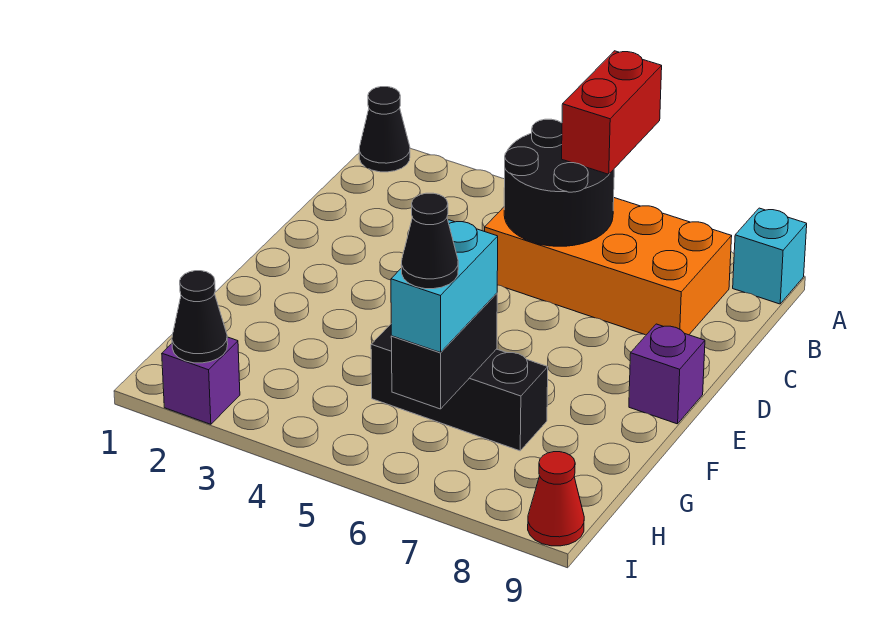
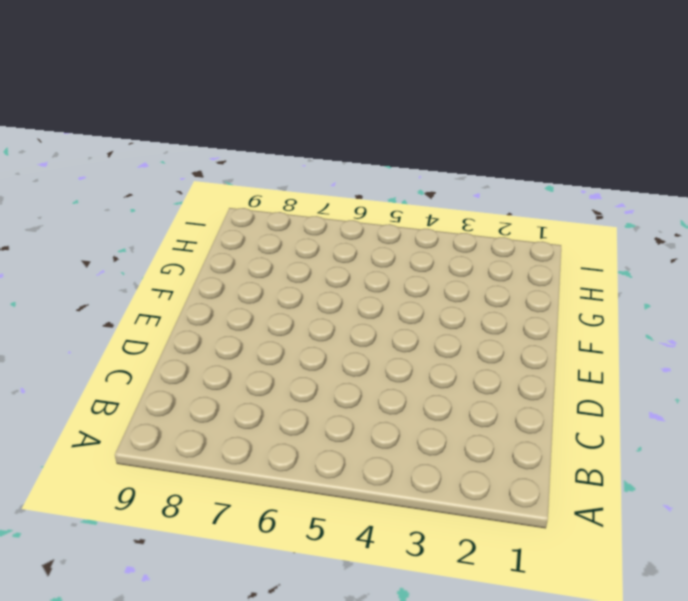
none -> black 1x1 cone [359,87,410,172]
none -> cyan 1x1 brick [733,208,807,304]
none -> orange 2x4 brick [485,198,732,335]

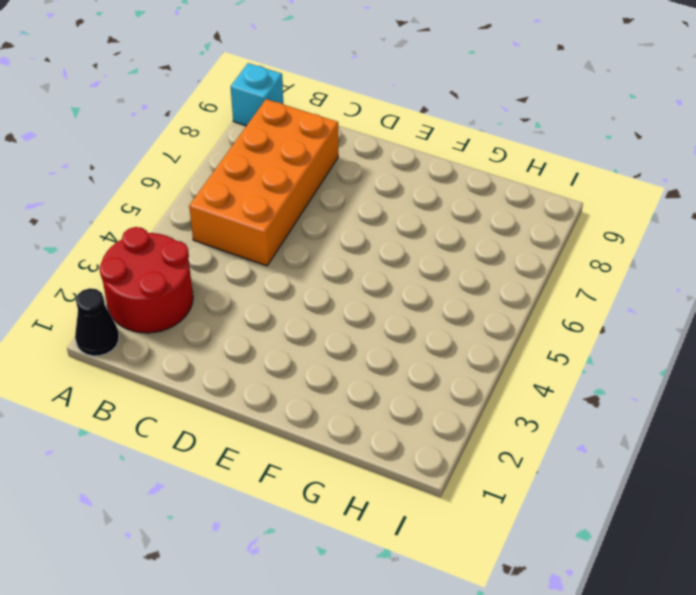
red 2x2 round brick [99,227,193,333] -> none
none -> purple 1x1 brick [629,324,705,424]
none -> black 1x3 brick [371,324,548,451]
none -> purple 1x1 brick [162,337,240,424]

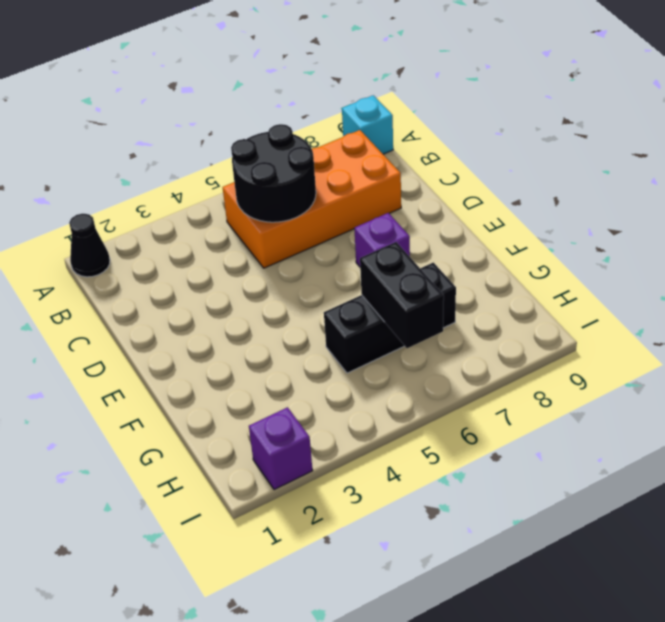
purple 1x1 brick [354,213,410,267] -> purple 1x1 brick moved to [629,324,705,424]
none -> red 1x1 cone [528,452,584,546]
none -> black 1x1 cone [172,271,228,363]
none -> red 1x2 brick [562,51,662,174]

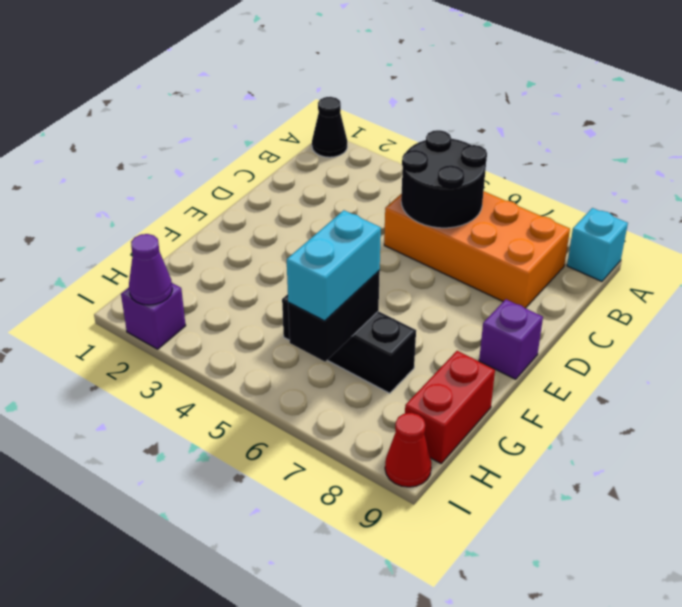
red 1x2 brick [405,351,495,463] -> red 1x2 brick moved to [562,51,662,174]
purple 1x1 cone [129,234,172,305] -> black 1x1 cone [172,271,228,363]
none -> black 1x1 cone [401,193,458,289]

